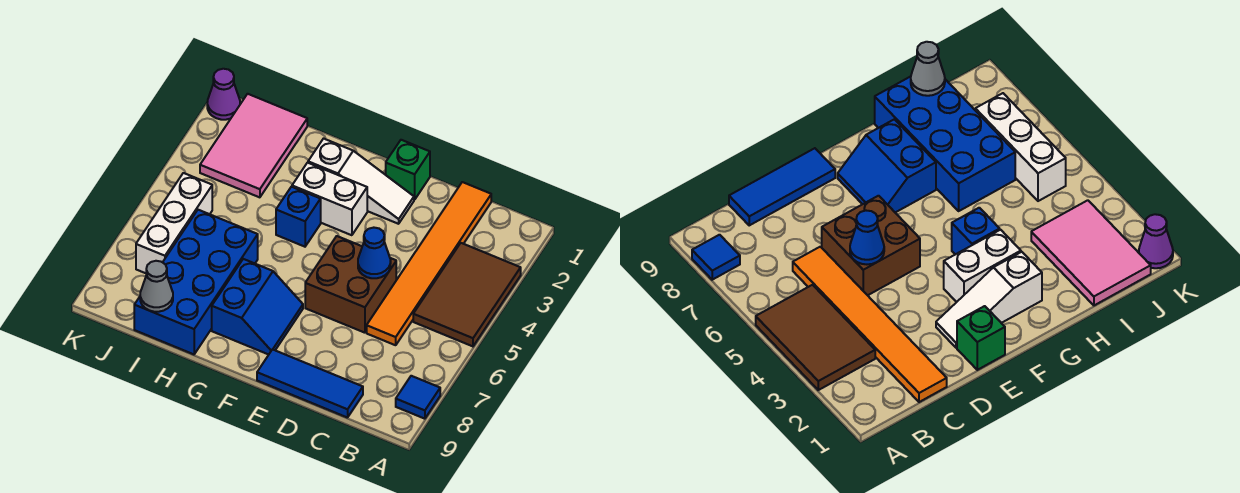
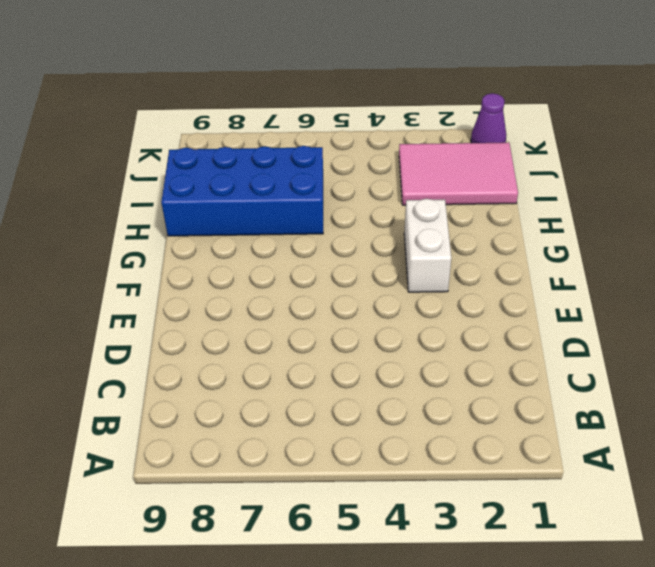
none -> brown 2x3 tile [413,243,521,346]
none -> blue 1x1 tile [396,376,440,419]
none -> orange 1x6 tile [367,182,491,345]

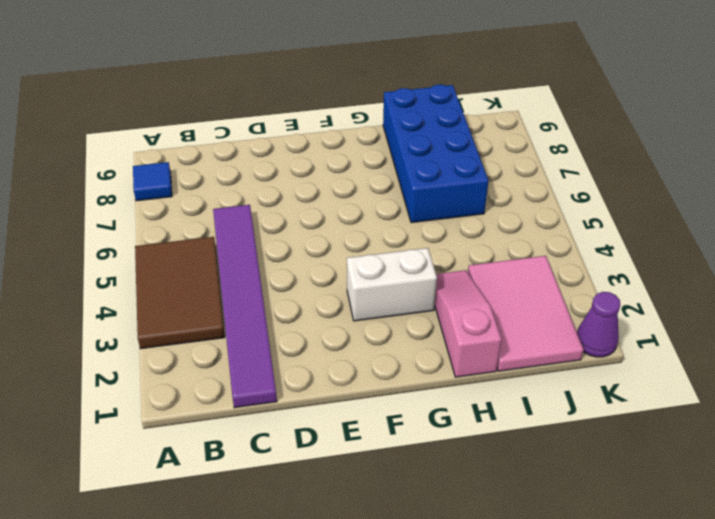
purple 1x6 tile [213,205,277,408] -> orange 1x6 tile [367,182,491,345]
pink 1x3 slope [435,270,502,377] -> none
none -> blue 1x3 tile [257,349,363,418]
none -> brown 2x2 brick [305,236,396,333]
none -> green 1x1 brick [385,140,430,200]

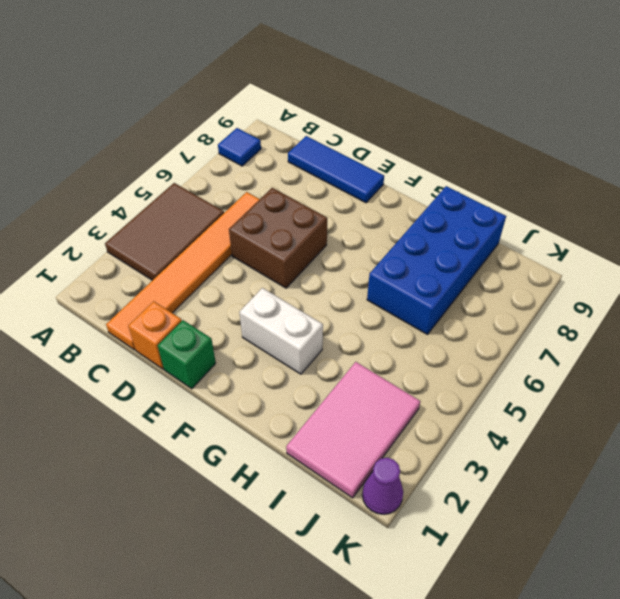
orange 1x1 brick [128,301,182,369] -> none
none -> white 1x3 slope [308,139,414,224]
none -> blue 2x2 slope [212,259,303,355]
none -> blue 1x1 brick [276,187,321,247]

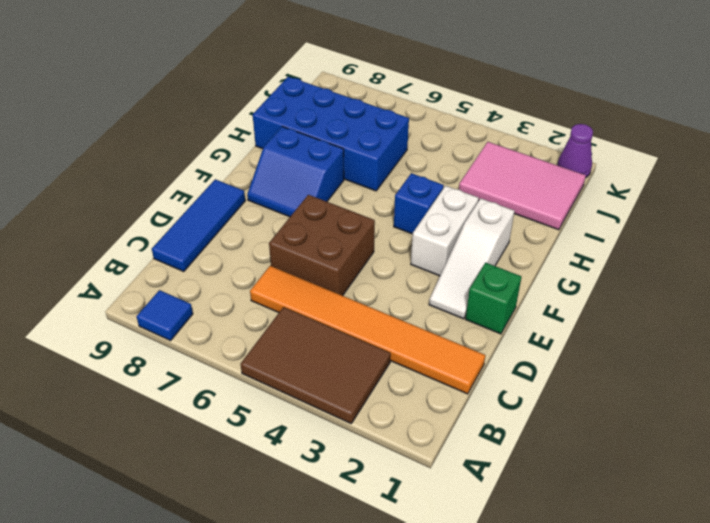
none -> white 1x3 brick [136,173,212,273]
none -> blue 1x1 cone [358,228,391,278]
none -> grey 1x1 cone [140,261,173,312]

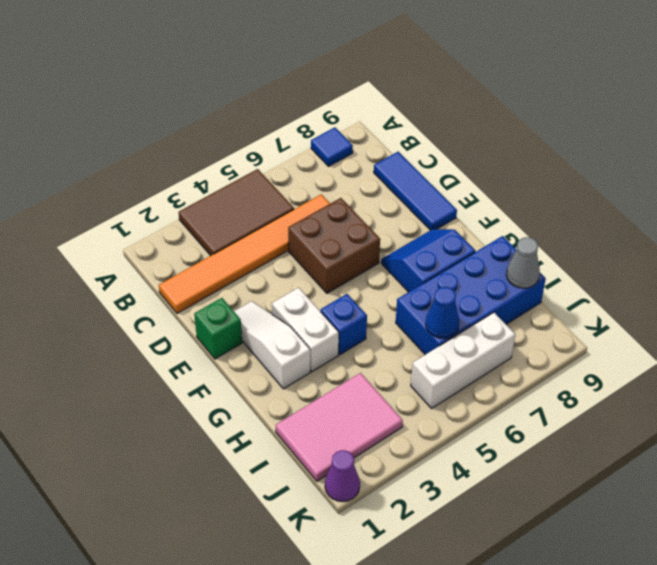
blue 1x1 cone [426,287,459,338] -> blue 1x1 cone moved to [358,228,391,278]

